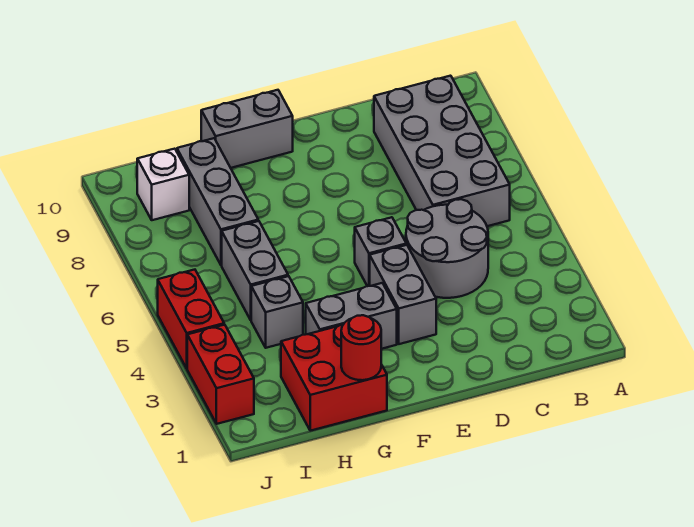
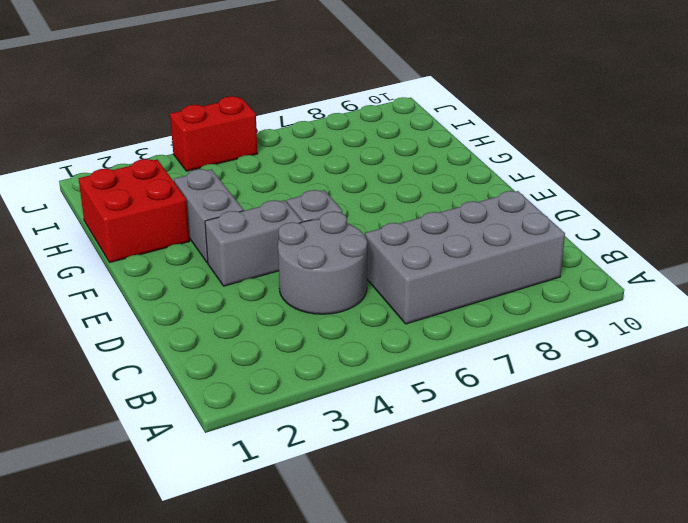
none -> grey 1x2 brick [201,90,293,168]
none -> grey 1x1 brick [251,276,303,348]
none -> grey 1x2 brick [222,221,288,320]

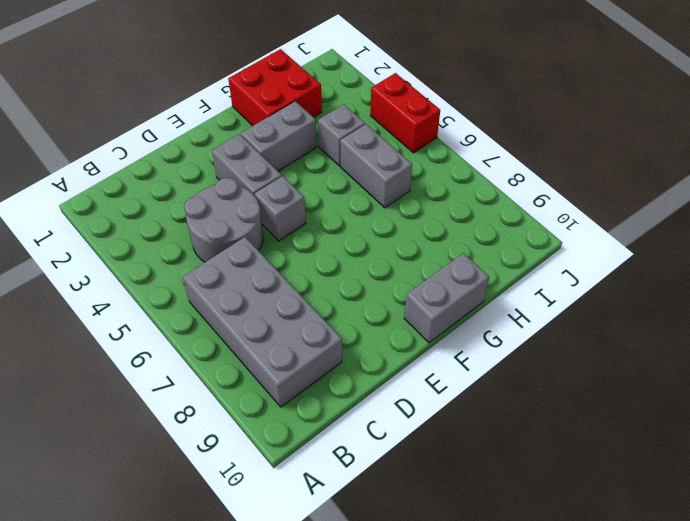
none -> grey 1x3 brick [177,138,258,265]
none -> white 1x1 brick [137,149,189,220]
none -> red 1x2 brick [187,325,254,424]

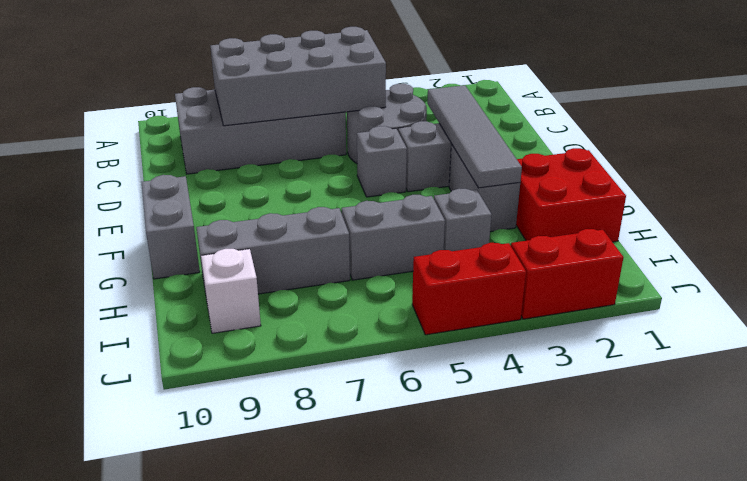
grey 2x4 brick [210,27,386,126] -> none
grey 1x4 tile [427,85,522,188] -> none
none -> red 1x1 round brick [341,315,381,380]

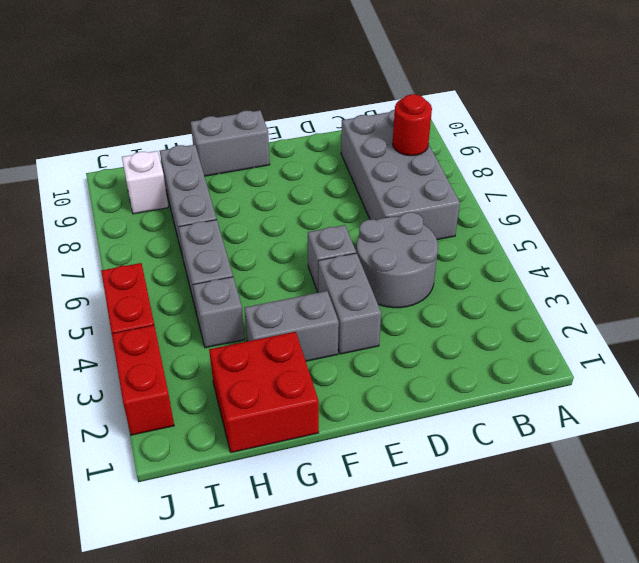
red 1x1 round brick [393,94,432,156] -> red 1x1 round brick moved to [341,315,381,380]

